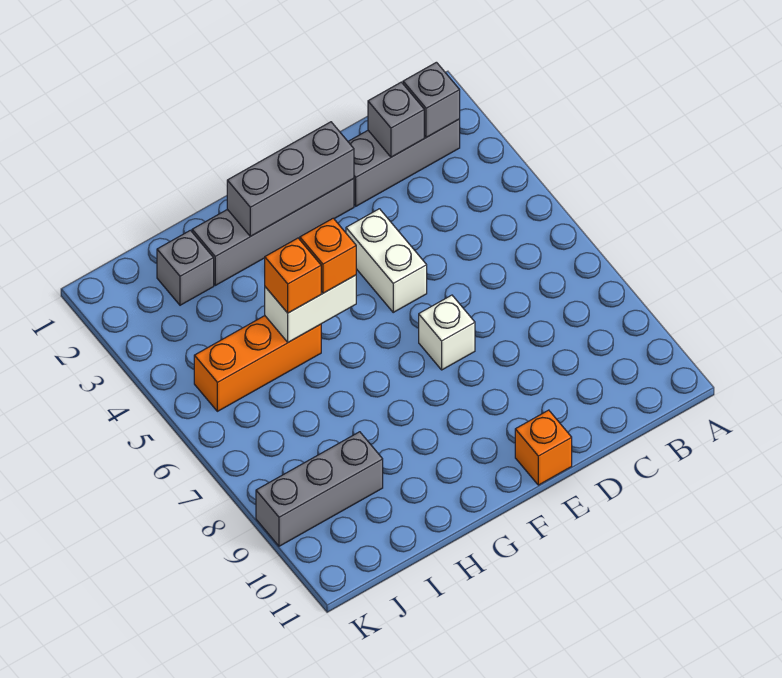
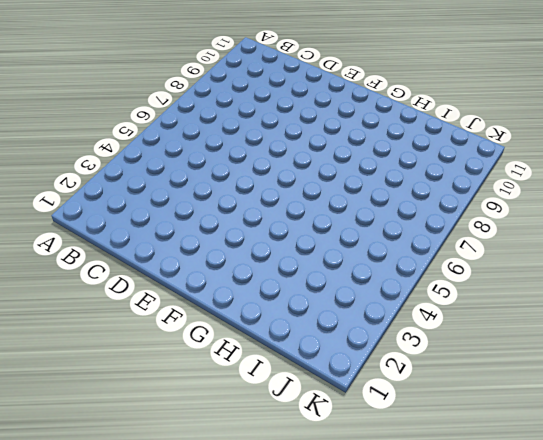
none -> grey 1x3 brick [348,119,460,206]
none -> grey 1x4 brick [192,179,354,285]
none -> white 1x2 brick [346,209,427,312]

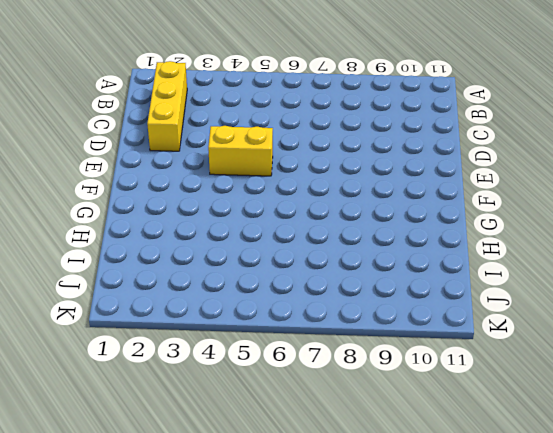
yellow 1x3 brick [147,61,187,151] -> grey 1x3 brick [348,119,460,206]
yellow 1x2 brick [208,126,273,176] -> white 1x2 brick [346,209,427,312]
none -> grey 1x4 brick [192,179,354,285]
none -> white 1x1 brick [419,295,475,370]
none -> orange 1x1 brick [515,410,572,485]

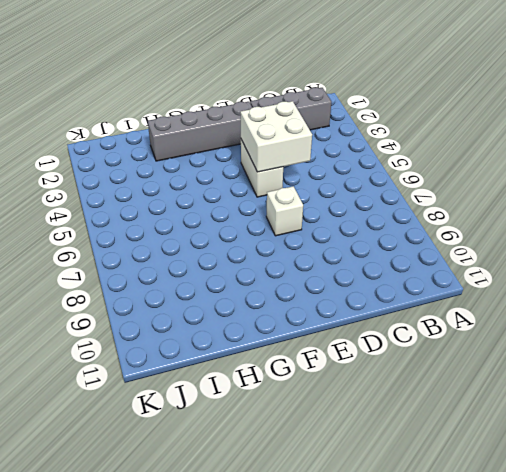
white 2x2 brick [240,101,312,172] -> none
none -> orange 1x1 brick [515,410,572,485]
none -> orange 1x3 brick [194,316,321,411]
none -> grey 1x1 brick [157,230,214,305]

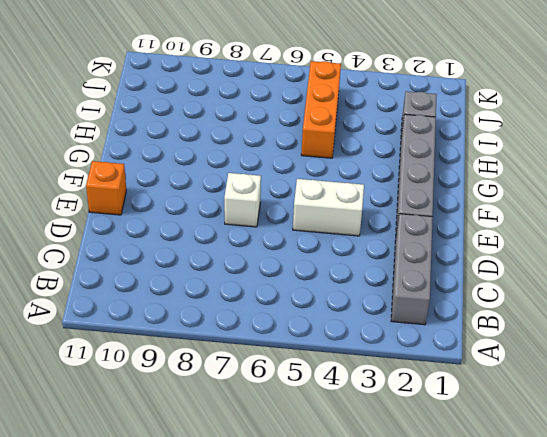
none -> grey 1x3 brick [256,432,383,546]
none -> grey 1x1 brick [403,62,460,138]
none -> grey 1x1 brick [368,82,424,157]

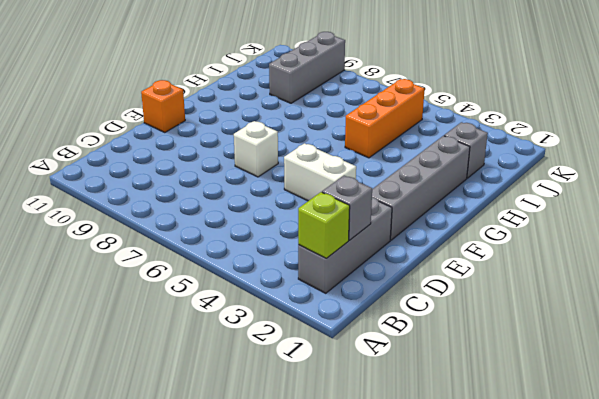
lime 1x1 brick [298,192,350,258] -> grey 1x1 brick [403,62,460,138]
none -> grey 1x3 brick [227,122,354,236]
none -> white 1x2 brick [265,275,356,342]
none -> orange 1x1 brick [300,218,356,293]

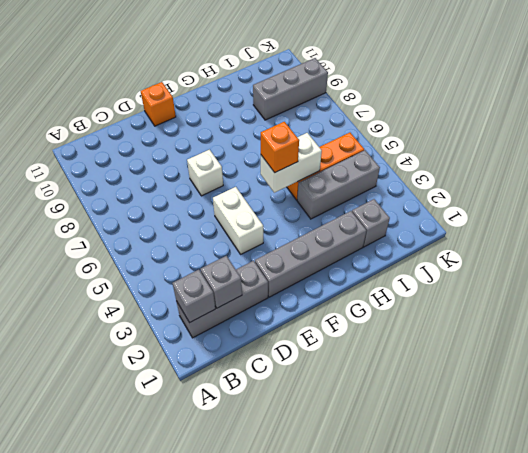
grey 1x3 brick [297,150,380,219] -> grey 1x3 brick moved to [227,122,354,236]
none -> orange 1x1 brick [265,238,321,313]

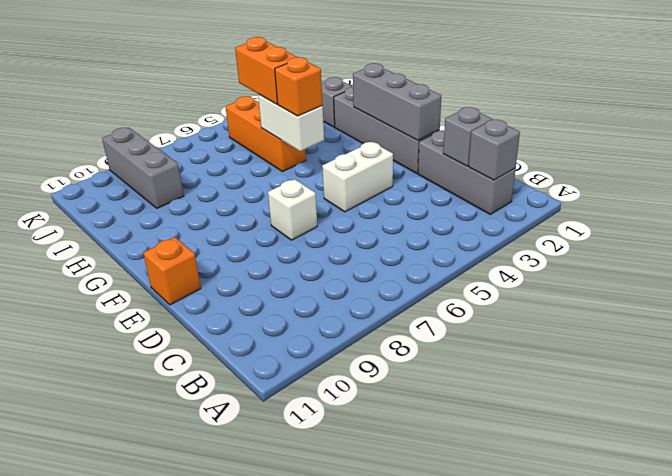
orange 1x2 brick [235,37,296,104] -> orange 1x1 brick [265,238,321,313]

